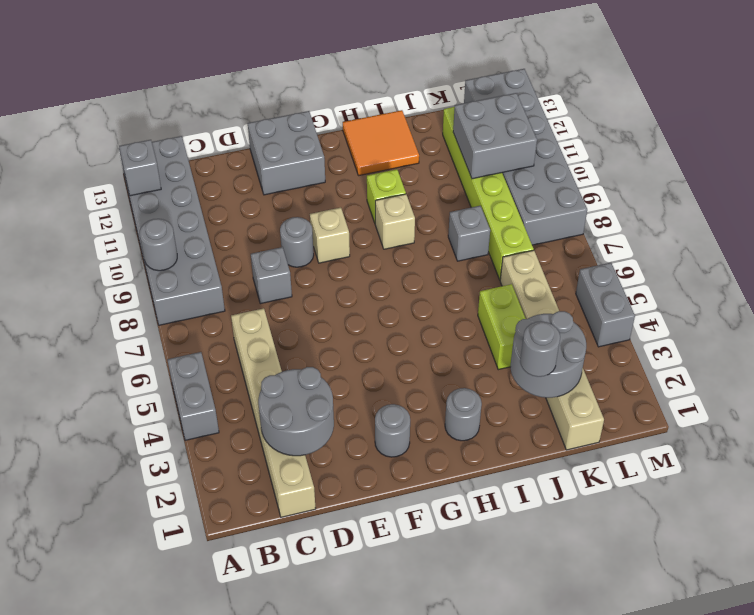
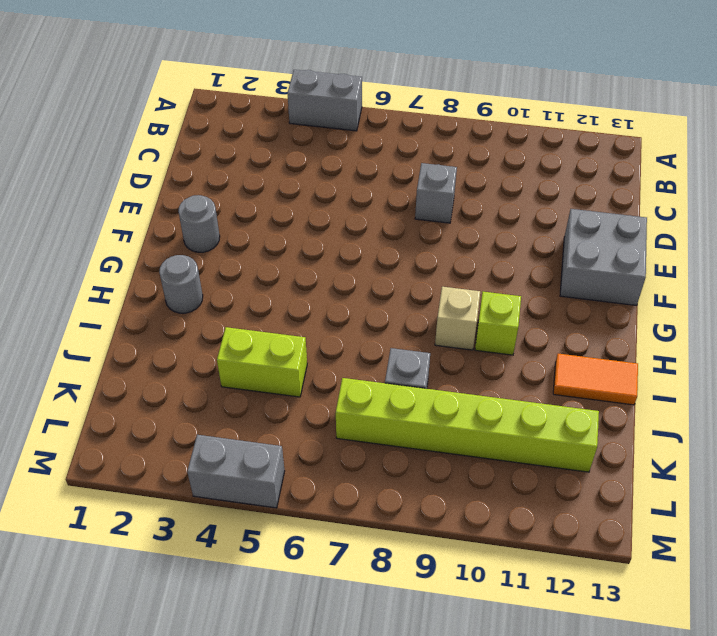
orange 1x2 tile [553,354,638,405] -> orange 2x2 tile [343,110,419,176]
none -> grey 2x6 brick [119,136,225,325]
none -> tan 1x6 brick [231,308,316,517]
none -> grey 1x1 round brick [280,217,314,267]

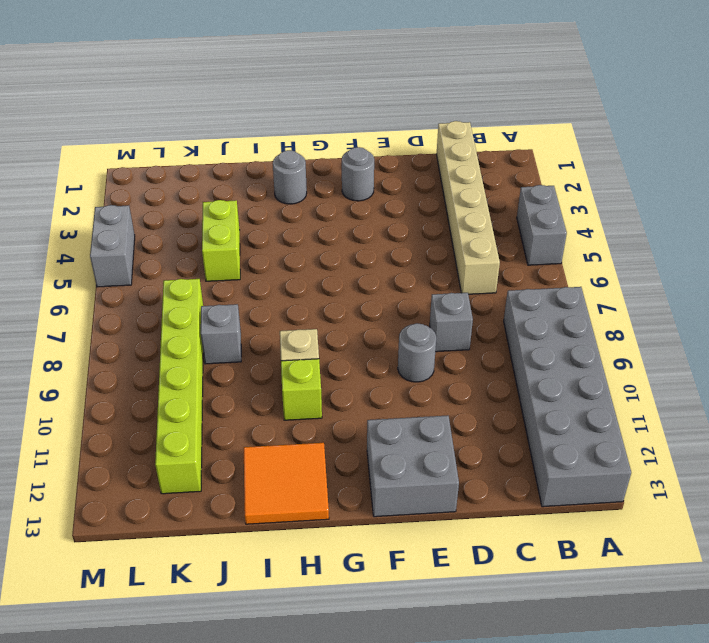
none -> tan 1x1 brick [310,208,350,263]
none -> tan 1x6 brick [500,250,604,450]
none -> grey 2x6 brick [464,69,587,245]

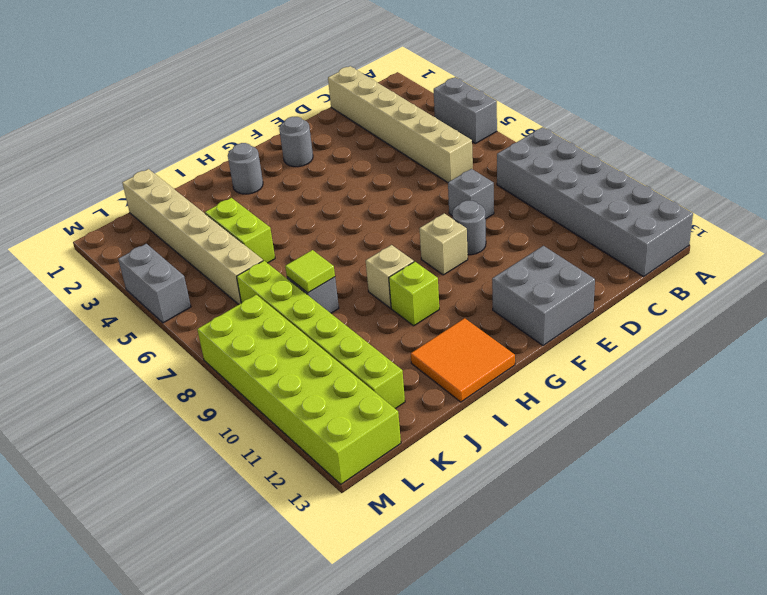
lime 1x1 tile [285,250,335,293] -> none
lime 2x6 brick [197,295,401,484] -> grey 2x6 brick [464,69,587,245]
none -> grey 1x1 round brick [140,219,177,271]
none -> grey 1x1 brick [119,140,161,196]
none -> grey 2x2 round brick [258,367,334,456]

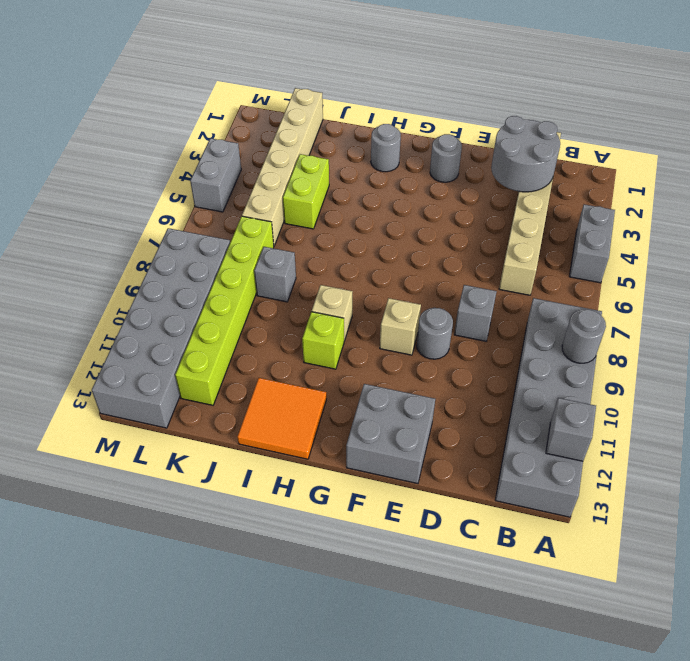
none -> grey 2x2 round brick [511,311,586,398]
none -> grey 2x2 brick [453,93,537,179]
none -> grey 1x1 round brick [520,321,560,377]

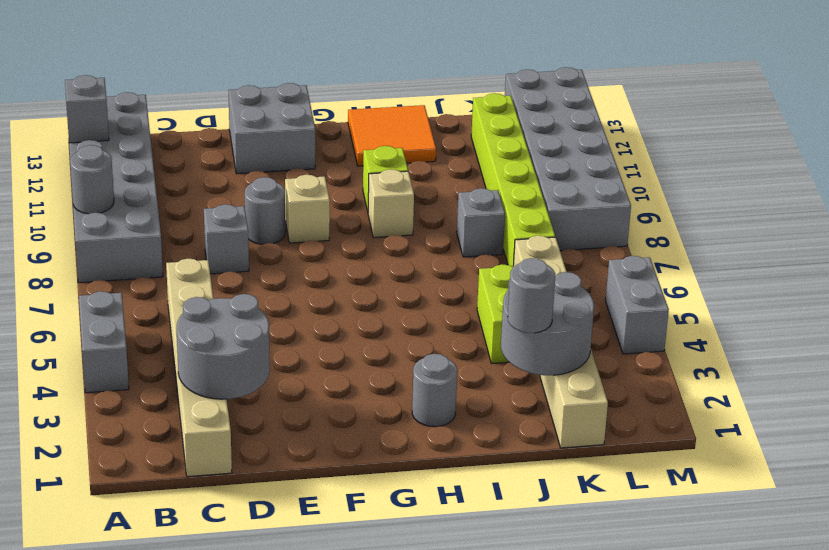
none -> grey 1x1 round brick [375,404,410,457]
none -> grey 2x2 brick [453,93,537,179]

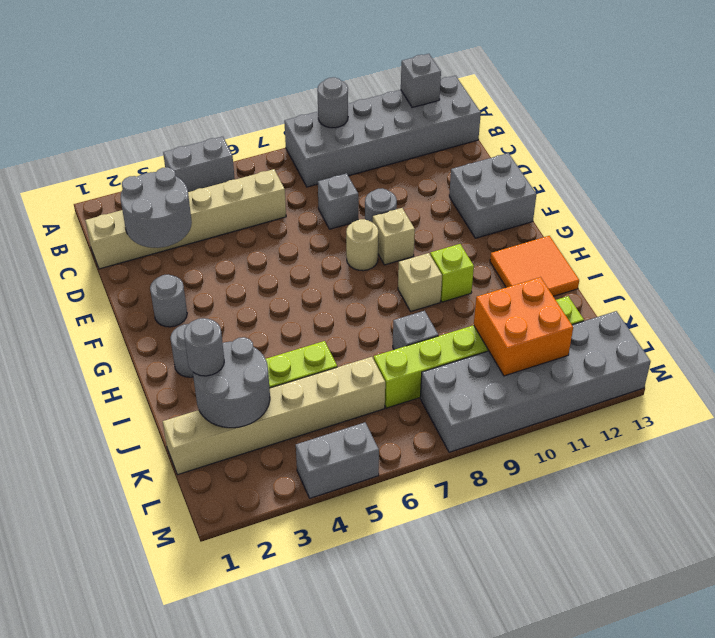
tan 1x1 round brick [346,219,378,271] -> none
orange 2x2 brick [474,277,573,376] -> grey 2x2 brick [453,93,537,179]

